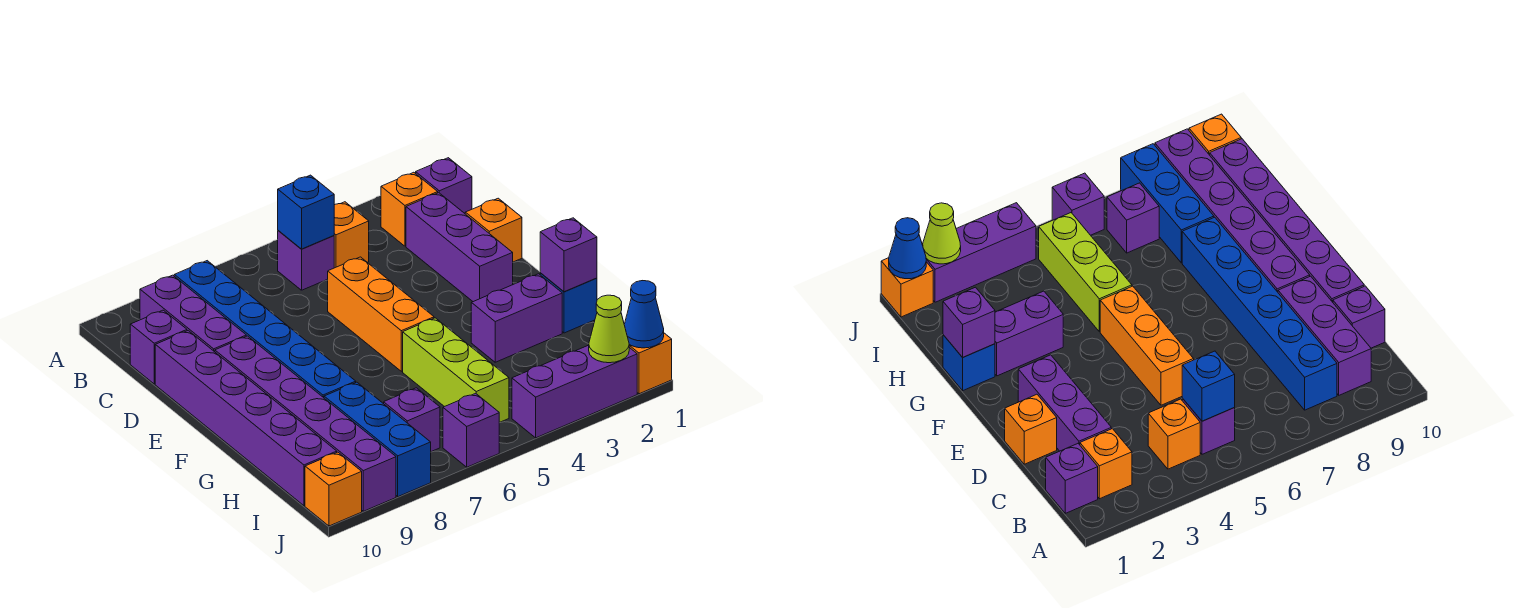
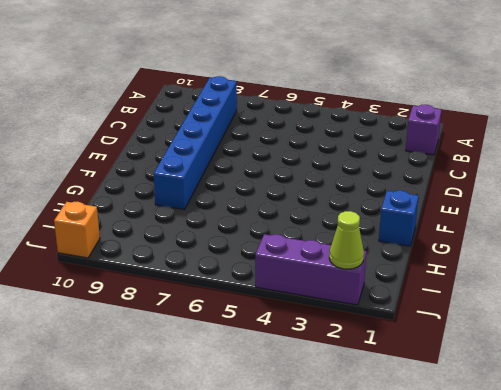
none -> orange 1x1 brick [381,172,438,246]
none -> orange 1x1 brick [334,202,369,268]
none -> purple 1x1 brick [278,231,334,290]

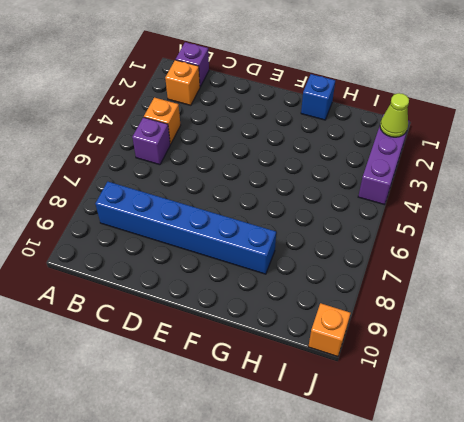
none -> purple 1x3 brick [140,275,246,352]
none -> purple 1x3 brick [406,193,513,302]
none -> purple 1x1 brick [130,310,187,384]

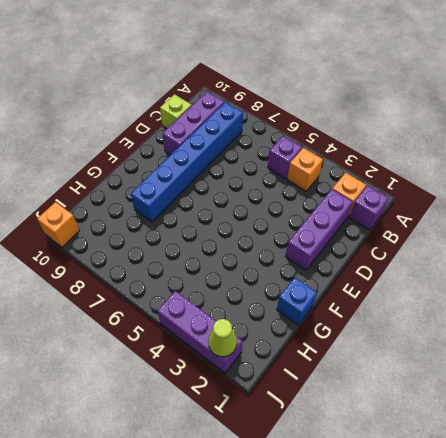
lime 1x1 brick [160,94,192,128] -> purple 1x1 brick [130,310,187,384]
none -> orange 1x1 brick [465,198,522,262]
none -> orange 1x3 brick [328,257,434,371]
none -> purple 1x6 brick [155,331,337,506]

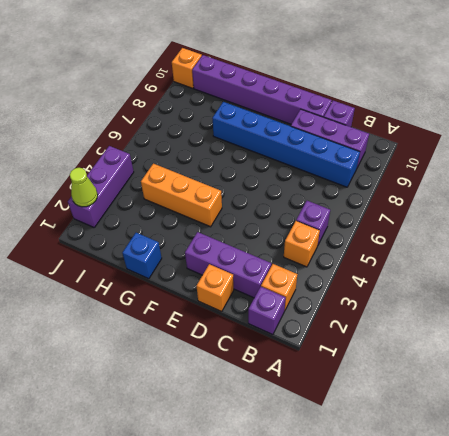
orange 1x3 brick [141,164,222,227] -> orange 1x3 brick moved to [328,257,434,371]
none -> purple 1x6 brick [215,336,396,511]
none -> purple 1x2 brick [471,274,562,362]
none -> lime 1x3 brick [403,318,509,423]

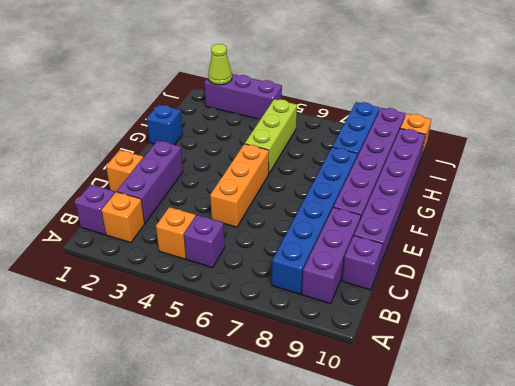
none -> purple 1x2 brick [471,274,562,362]
none -> purple 1x1 brick [384,388,440,452]
none -> orange 1x1 brick [629,333,672,394]

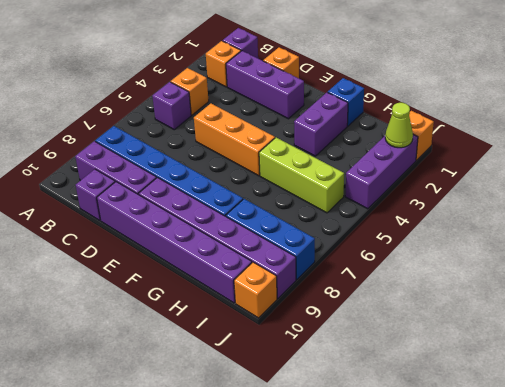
none -> purple 1x1 brick [384,388,440,452]
none -> purple 1x1 brick [443,393,499,467]
none -> blue 1x1 brick [278,175,334,249]

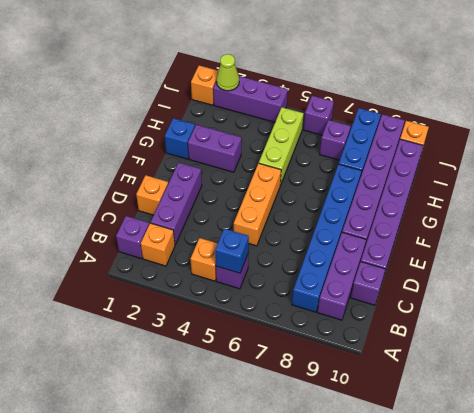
none -> purple 1x1 brick [540,218,597,292]
none -> blue 1x1 cone [624,281,664,348]

